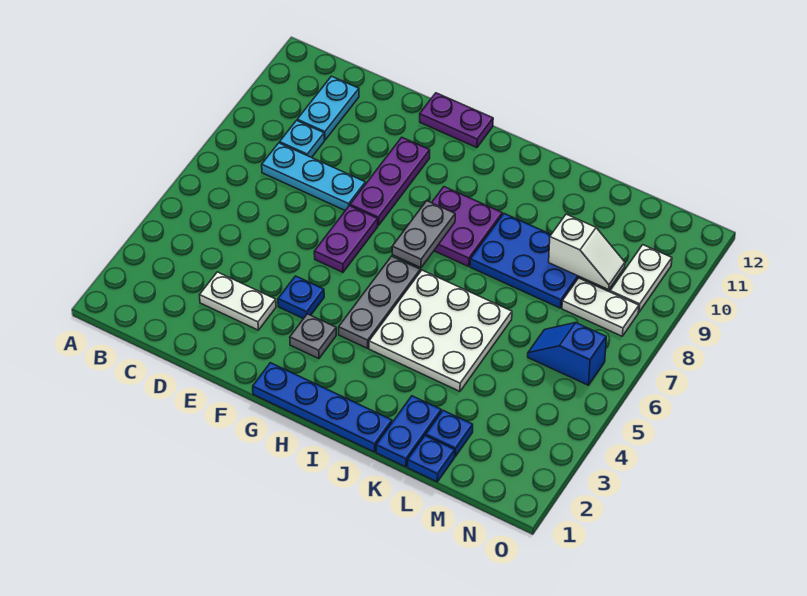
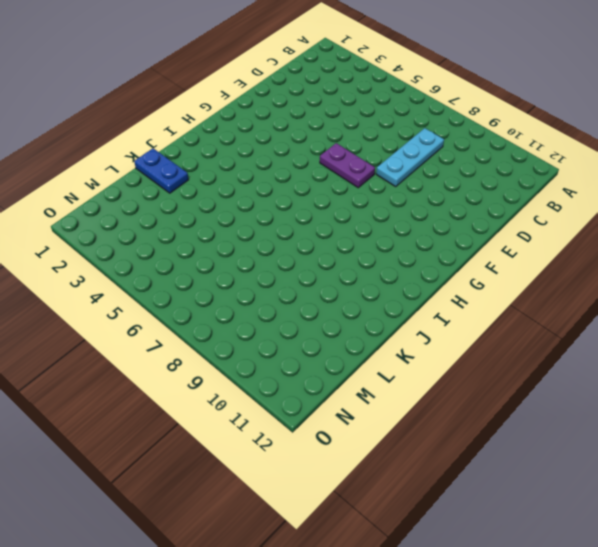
none -> cyan 1x1 plate [280,121,324,158]
none -> cyan 1x2 plate [297,76,359,140]
none -> white 1x2 plate [200,272,276,330]

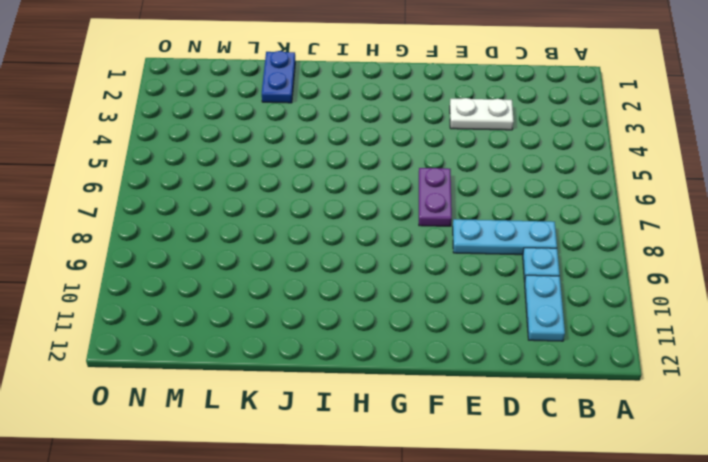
none -> blue 1x1 plate [278,276,324,319]
none -> purple 1x3 plate [350,137,430,226]
none -> purple 1x2 plate [420,93,493,148]

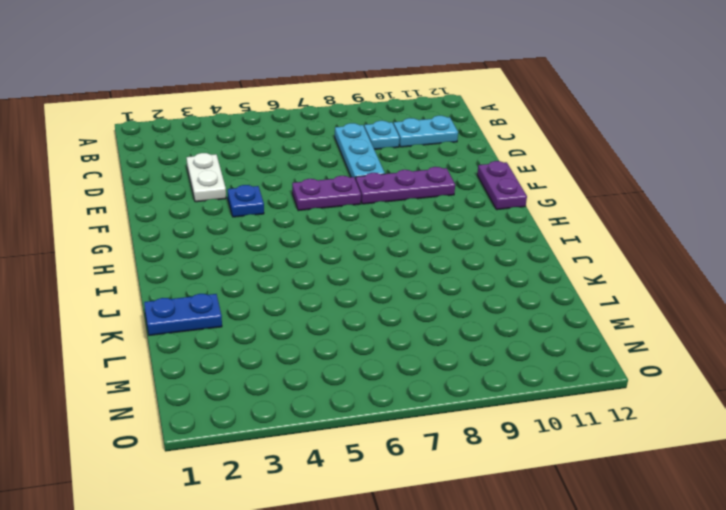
none -> blue 1x4 plate [253,363,392,452]
none -> grey 1x1 plate [290,314,336,359]
none -> grey 1x3 plate [339,256,420,348]

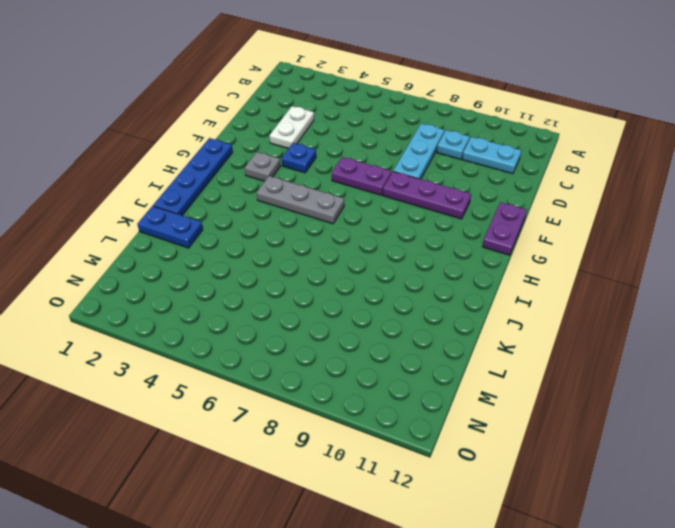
none -> purple 2x2 plate [432,187,502,266]
none -> white 3x3 plate [369,270,512,391]
none -> blue 2x3 plate [470,214,582,308]

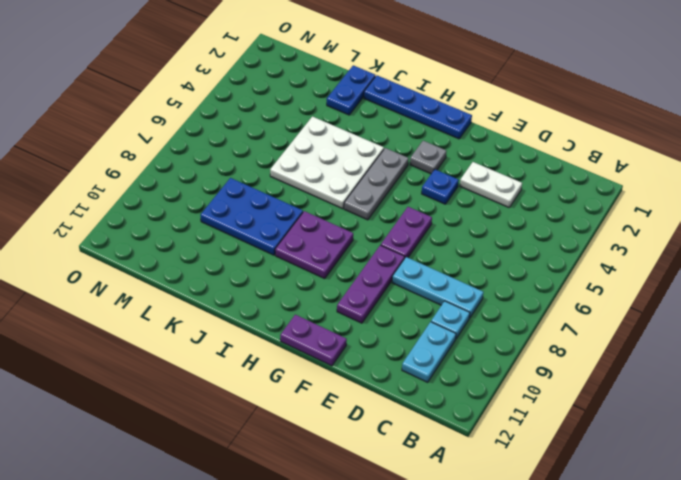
none -> blue 1x1 plate [408,436,455,482]
none -> blue 1x1 plate [426,410,473,456]
none -> blue 1x2 slope [528,323,606,385]

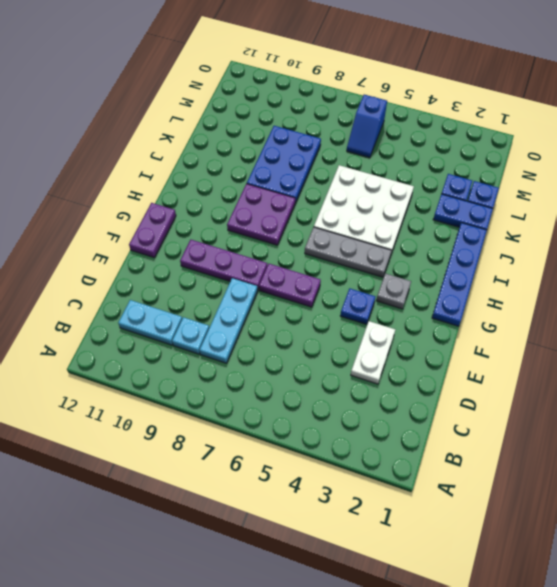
none -> white 1x2 plate [562,278,639,336]
none -> white 1x2 plate [610,245,672,312]
none -> grey 1x2 plate [392,201,455,268]

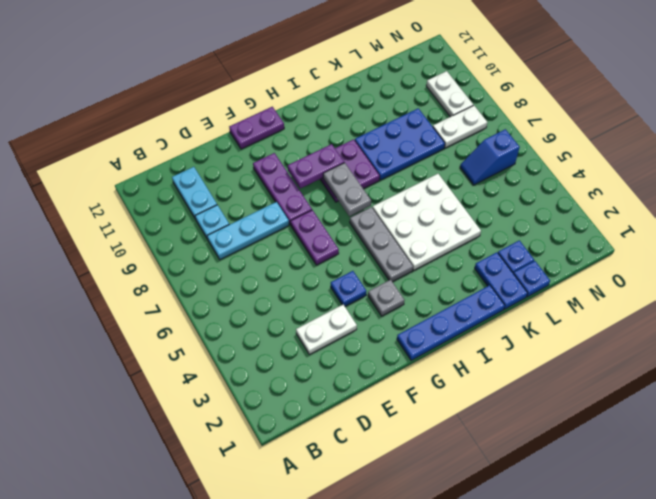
purple 1x2 plate [288,144,344,189] -> none
none -> white 1x2 slope [549,214,625,290]

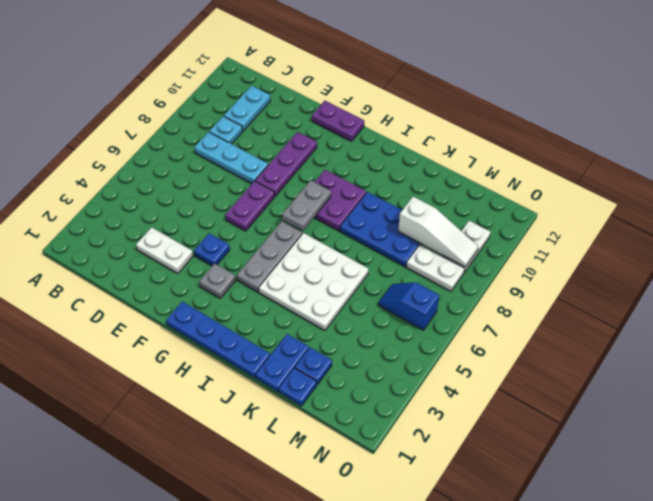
white 1x3 slope [398,197,478,267] -> white 1x2 slope [549,214,625,290]

